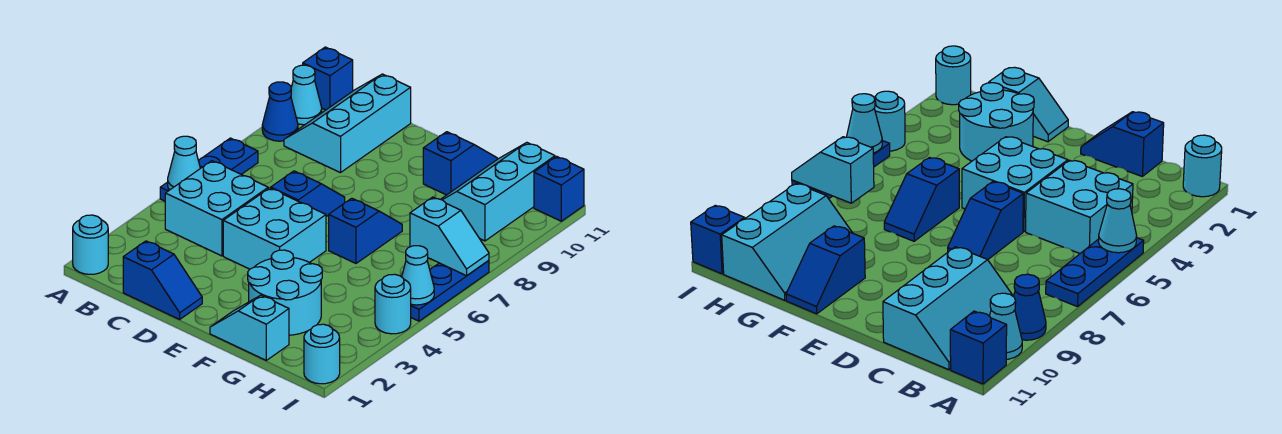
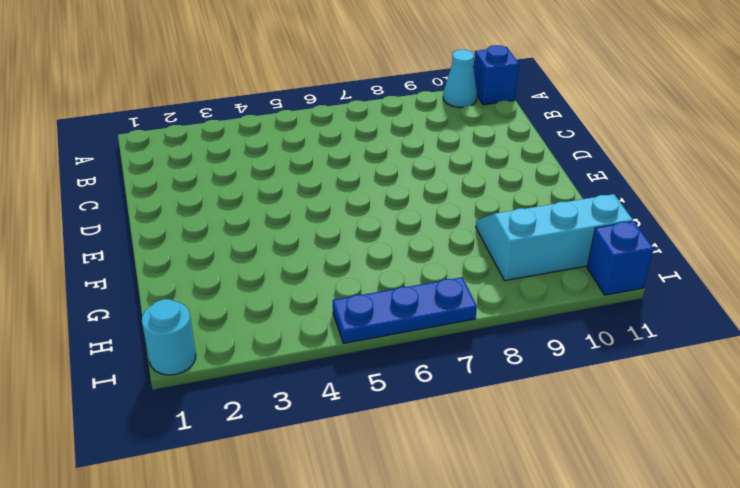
none -> cyan 1x1 round brick [73,215,108,274]
none -> blue 1x3 plate [160,138,258,201]
none -> blue 1x1 cone [262,82,298,141]

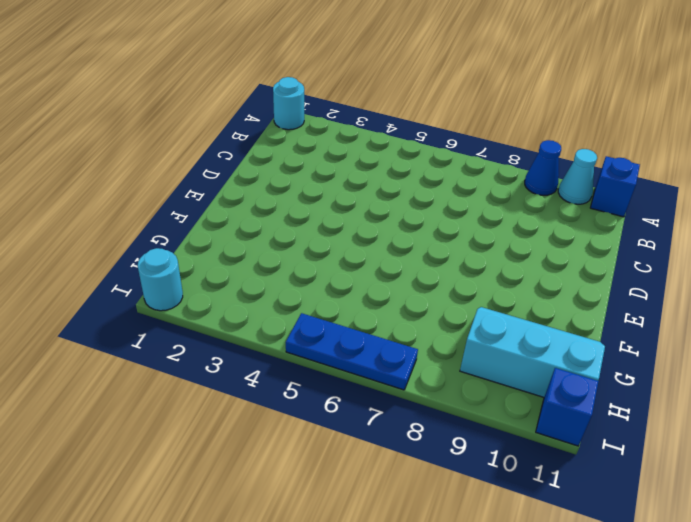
none -> blue 1x3 plate [160,138,258,201]
none -> cyan 2x2 brick [165,161,268,256]
none -> cyan 2x3 slope [284,74,411,173]

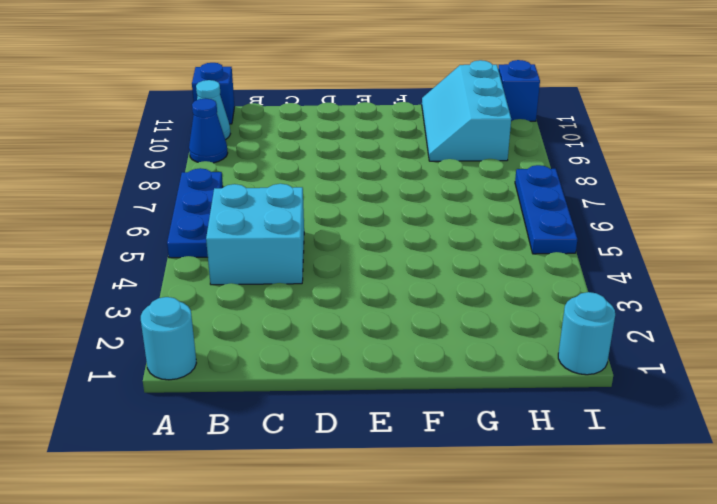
none -> cyan 2x3 slope [284,74,411,173]
none -> blue 1x2 slope [123,241,202,319]
none -> cyan 2x2 brick [223,188,326,269]

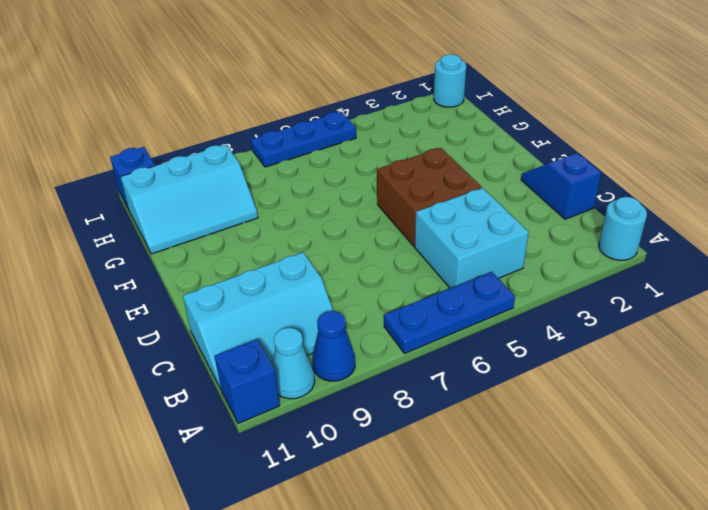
brown 2x2 brick [377,148,482,246] -> cyan 2x2 brick [223,188,326,269]
none -> blue 1x2 slope [271,171,345,217]
none -> cyan 1x2 slope [210,295,289,360]
none -> cyan 2x2 round brick [248,250,322,335]

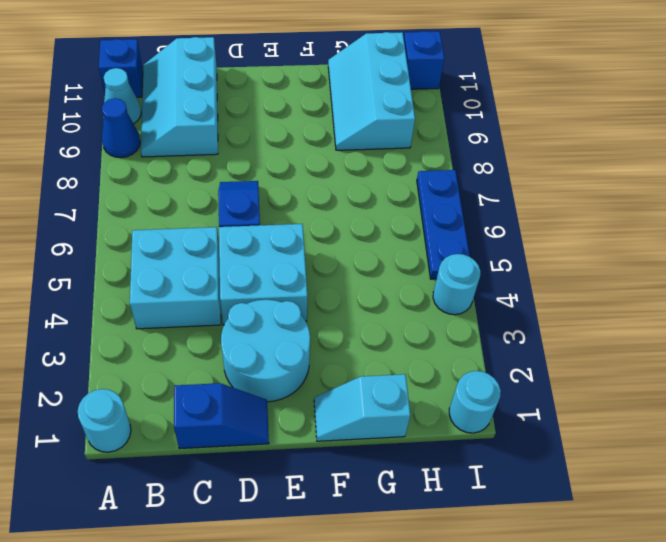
cyan 2x2 round brick [221,300,310,402] -> cyan 2x2 round brick moved to [248,250,322,335]
none -> blue 1x3 plate [160,138,258,201]
none -> blue 1x2 slope [329,198,402,263]
none -> blue 1x2 slope [423,132,497,195]

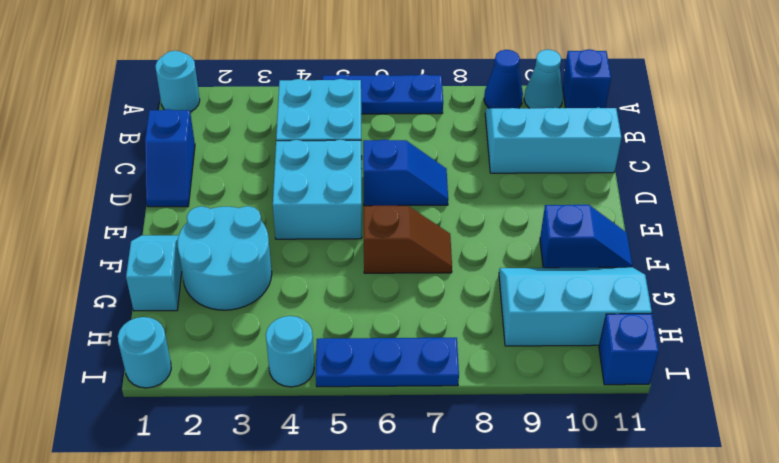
brown 1x2 slope [364,205,452,273] -> blue 1x2 slope [329,198,402,263]
none -> cyan 1x1 cone [168,136,200,190]
none -> cyan 1x2 slope [410,197,489,276]
none -> cyan 1x1 cone [402,246,434,305]

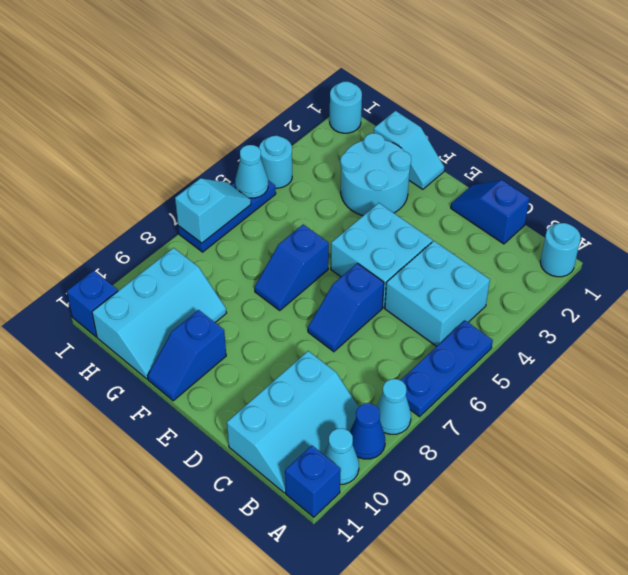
cyan 1x1 cone [377,379,411,434] -> cyan 1x1 cone moved to [168,136,200,190]
cyan 1x2 slope [175,178,251,243] -> cyan 1x2 slope turned to [410,197,489,276]

